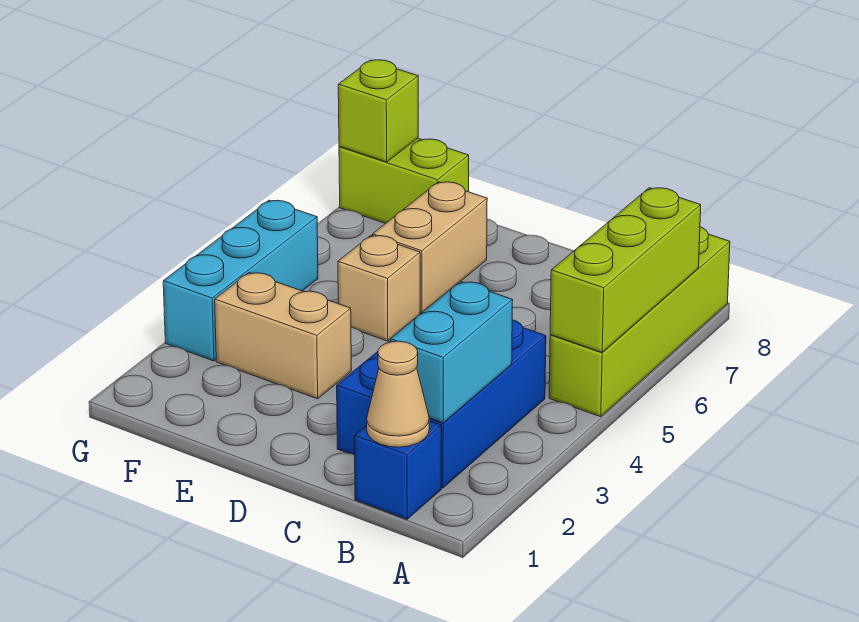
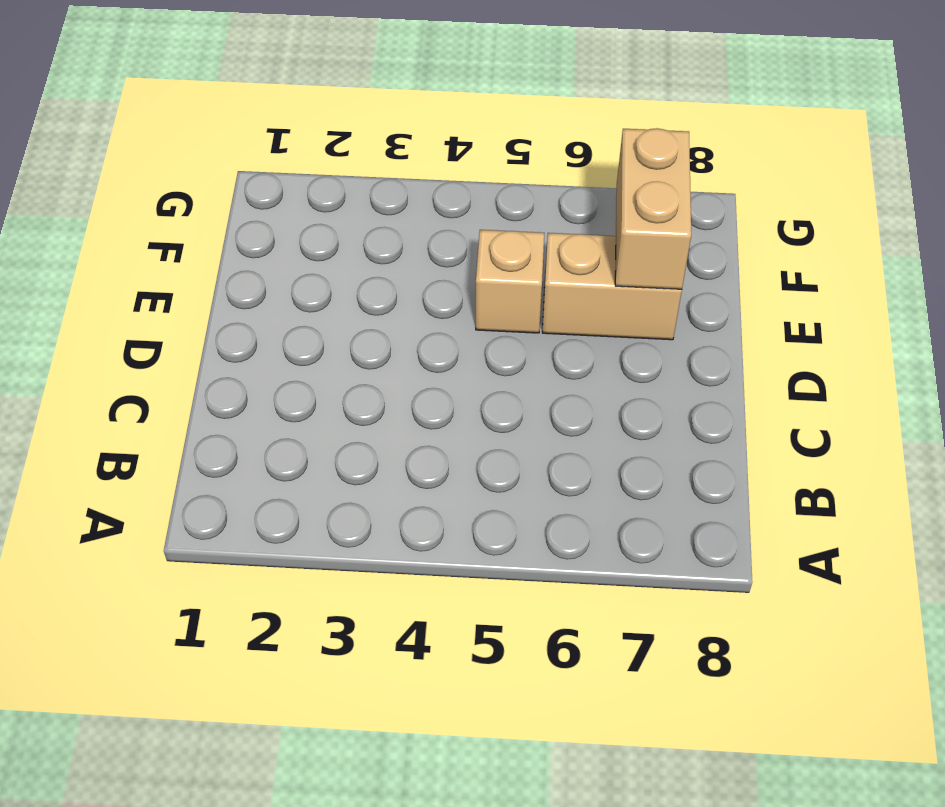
tan 1x2 brick [615,128,691,289] -> tan 1x2 brick moved to [215,272,351,399]
none -> lime 1x4 brick [549,227,730,417]
none -> blue 1x1 brick [354,421,441,519]
none -> blue 2x3 brick [337,320,546,488]

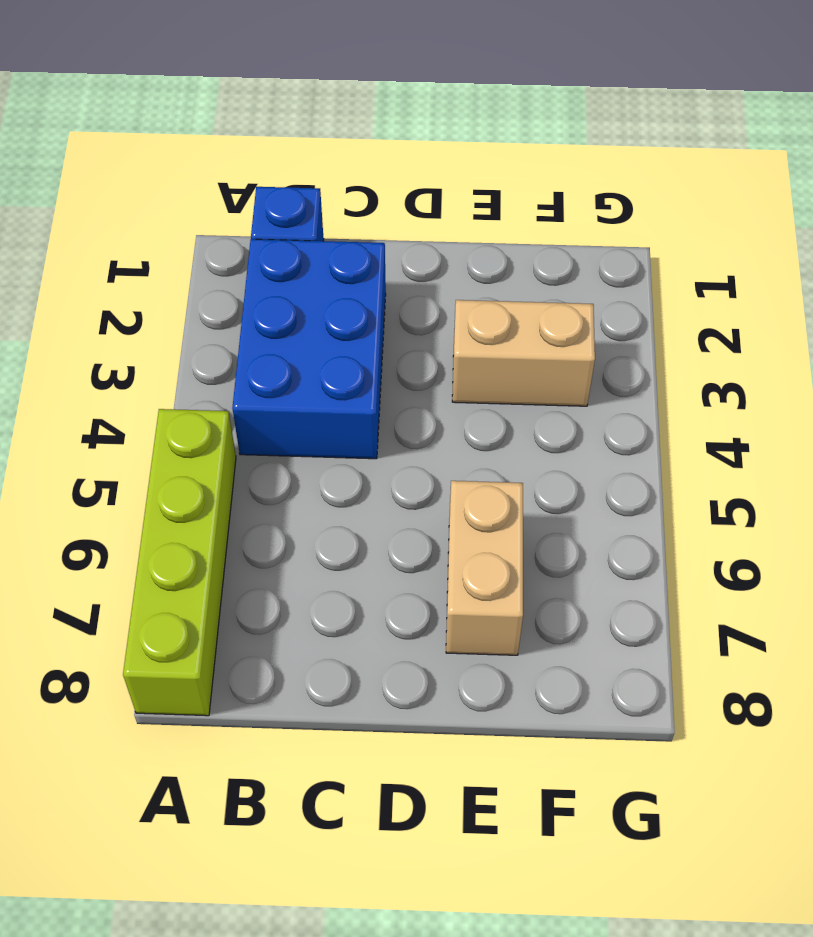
none -> tan 1x1 brick [338,235,420,341]
none -> lime 1x2 brick [339,138,469,224]
none -> cyan 1x3 brick [163,200,318,361]

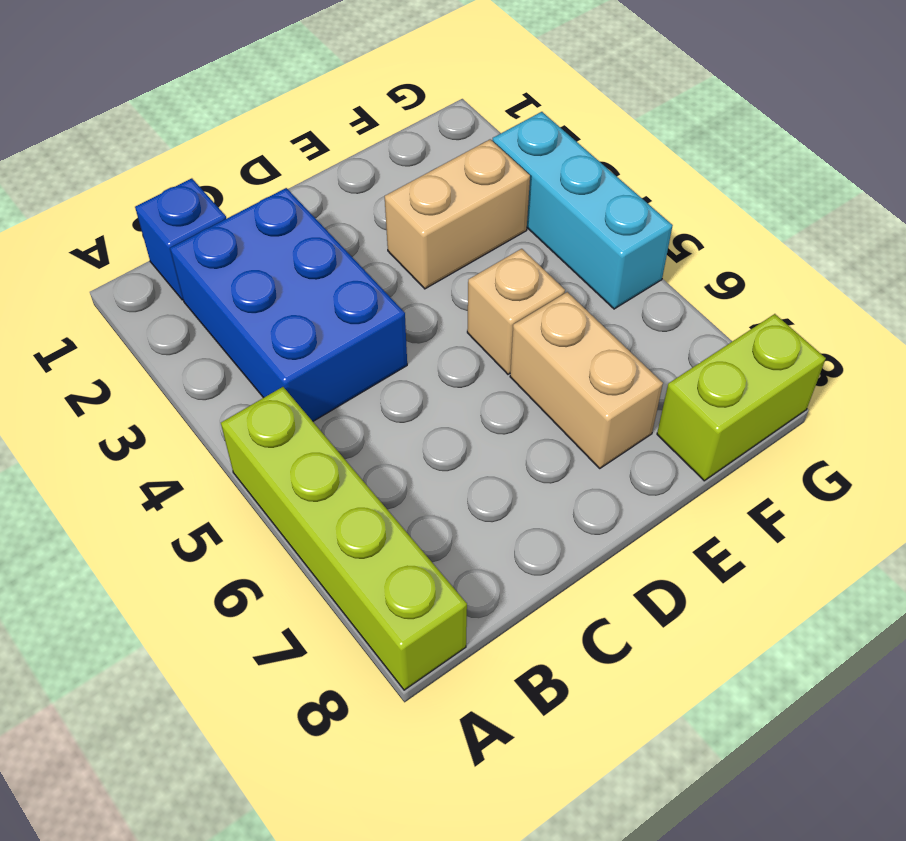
none -> lime 1x3 brick [550,188,701,352]
none -> tan 1x1 cone [367,341,429,447]
none -> cyan 1x2 brick [391,281,513,423]

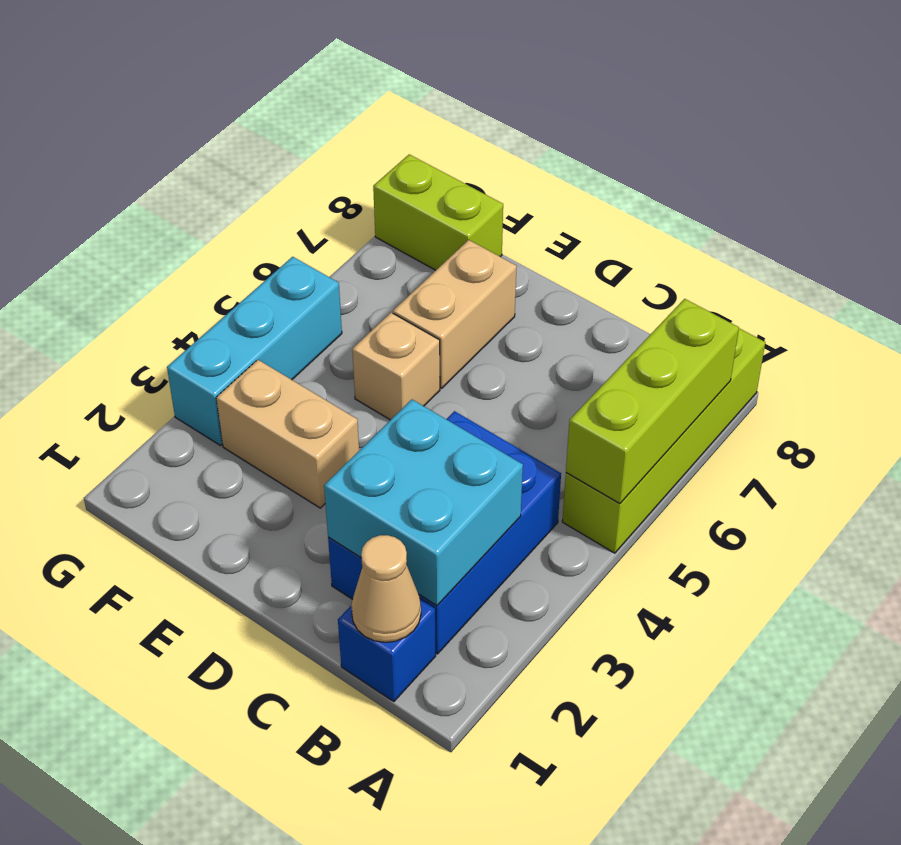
cyan 2x2 brick [324,400,523,606] -> cyan 1x2 brick [391,281,513,423]
none -> lime 1x1 brick [338,60,418,162]

